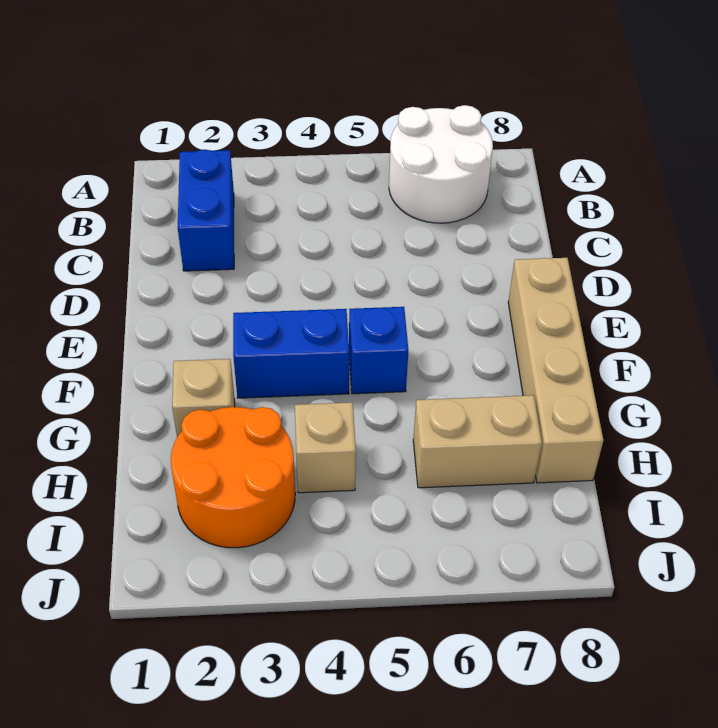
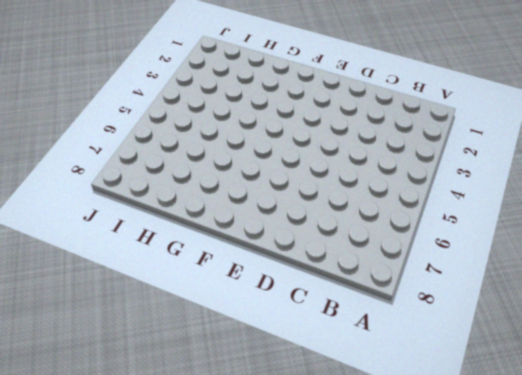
none -> white 2x2 round brick [389,105,493,223]
none -> blue 1x2 brick [178,150,234,271]

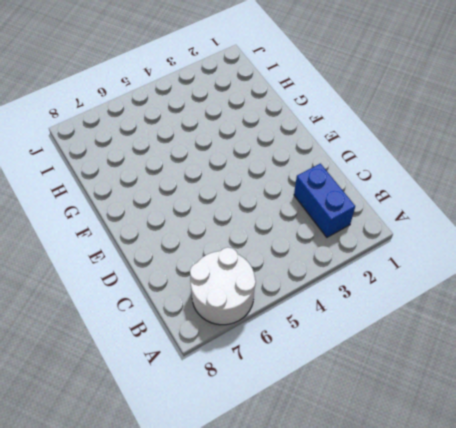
none -> tan 1x4 brick [508,258,603,483]
none -> blue 1x2 brick [233,309,349,398]

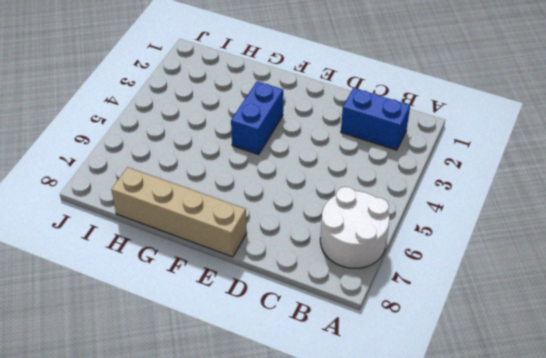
none -> blue 1x1 brick [349,307,408,394]
none -> tan 1x1 brick [172,359,235,437]

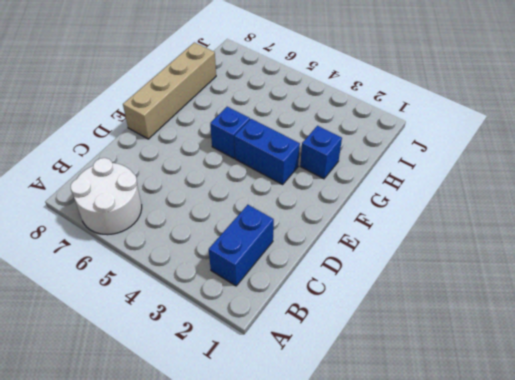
blue 1x1 brick [300,126,342,179] -> tan 1x1 brick [172,359,235,437]
none -> orange 2x2 round brick [171,407,295,548]
none -> tan 1x1 brick [295,402,356,493]

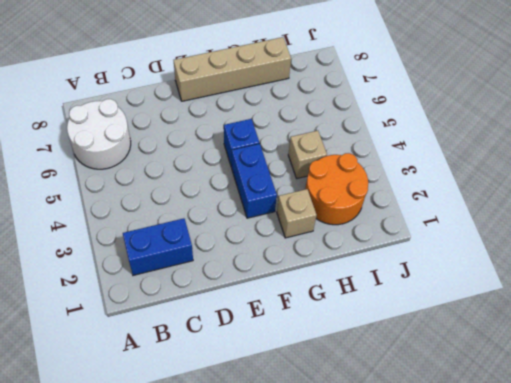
none -> tan 1x2 brick [413,395,542,488]

